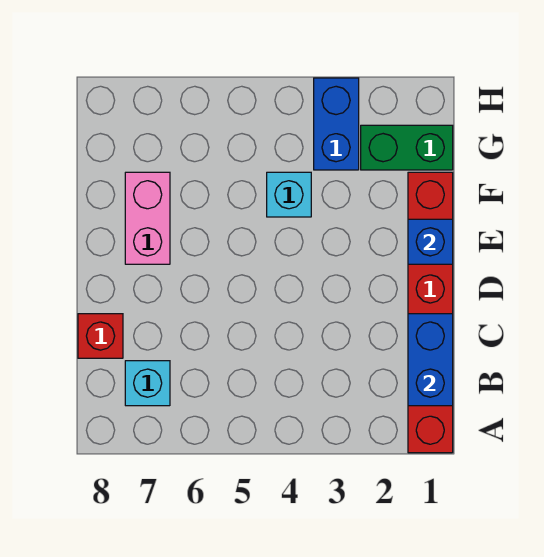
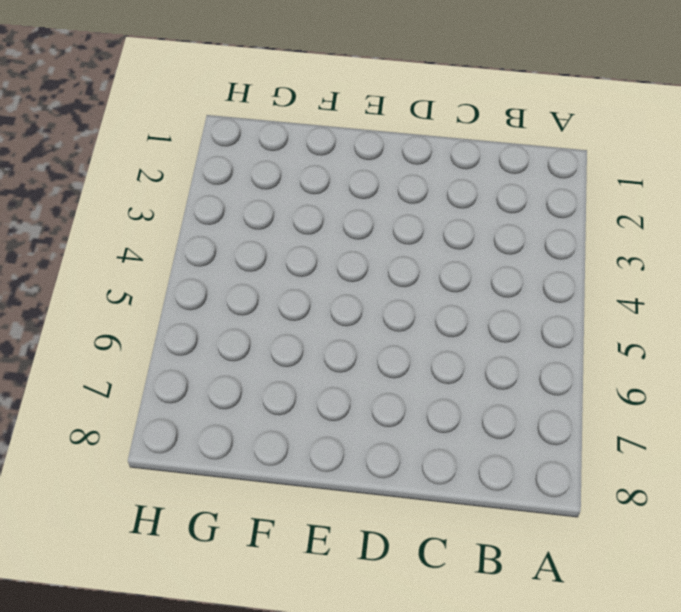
none -> red 1x6 brick [408,172,453,453]
none -> cyan 1x1 brick [125,361,170,406]

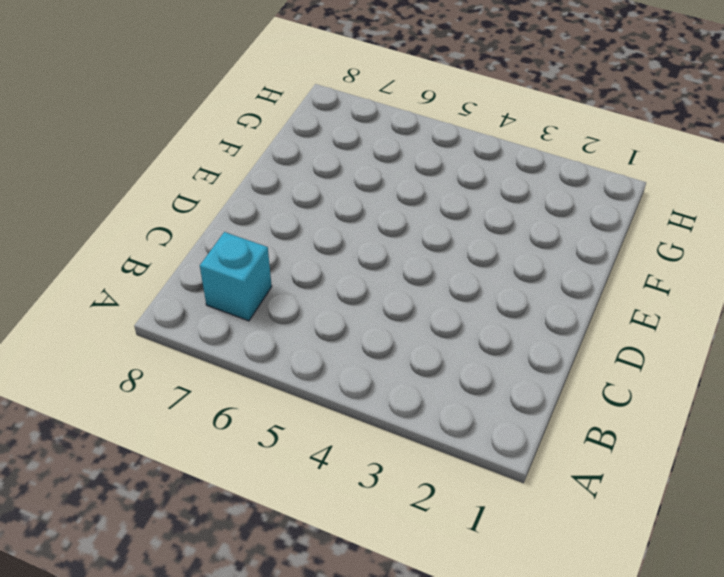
none -> red 1x6 brick [408,172,453,453]
none -> red 1x1 brick [78,314,123,358]

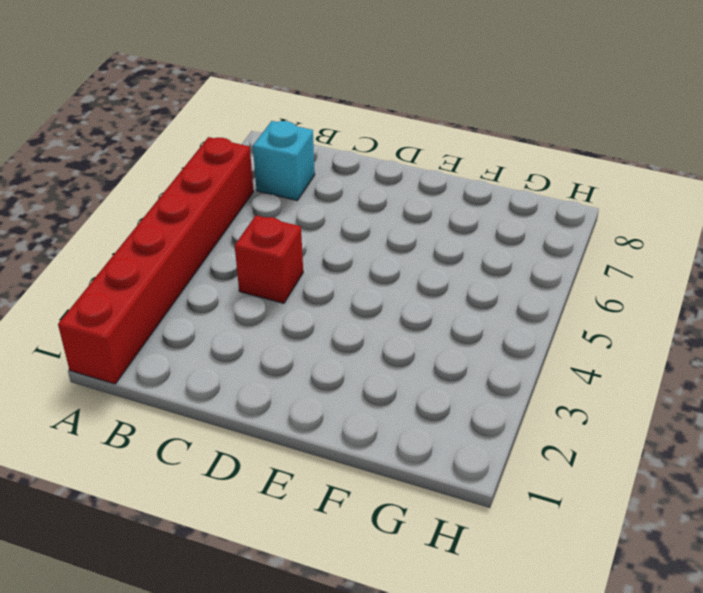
red 1x6 brick [58,137,254,384] -> red 1x6 brick turned to [408,172,453,453]
red 1x1 brick [235,215,303,303] -> red 1x1 brick moved to [78,314,123,358]
none -> pink 1x2 brick [125,172,170,264]
none -> cyan 1x1 brick [267,172,311,217]

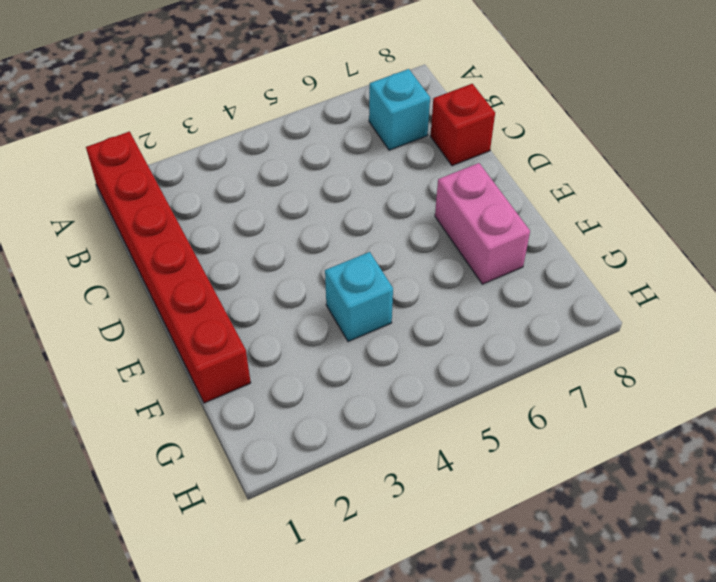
none -> green 1x2 brick [361,125,453,170]
none -> blue 1x2 brick [314,78,359,170]

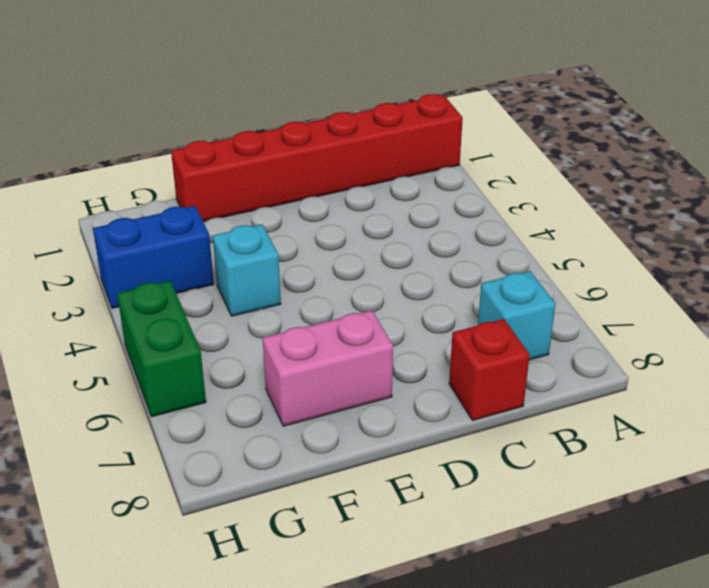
green 1x2 brick [117,281,206,417] -> green 1x2 brick moved to [361,125,453,170]
none -> blue 1x2 brick [408,314,453,406]
none -> blue 1x1 brick [408,219,453,264]

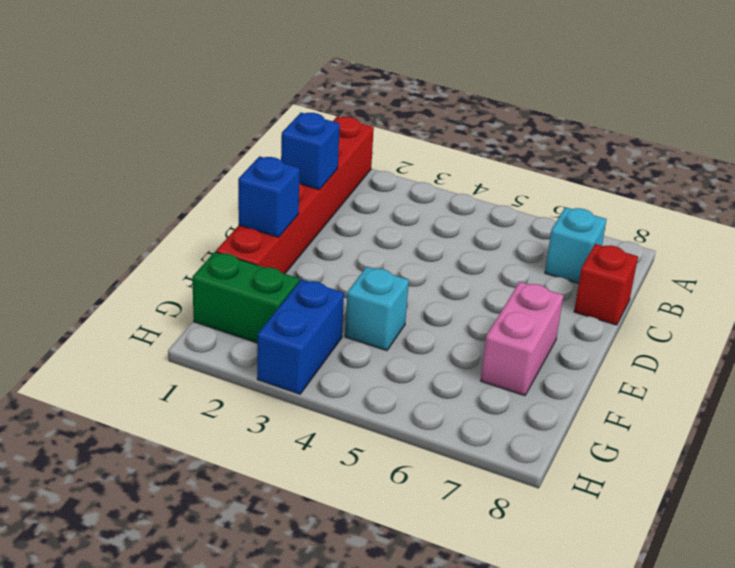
blue 1x1 brick [281,113,340,190] -> blue 1x2 brick [408,314,453,406]

